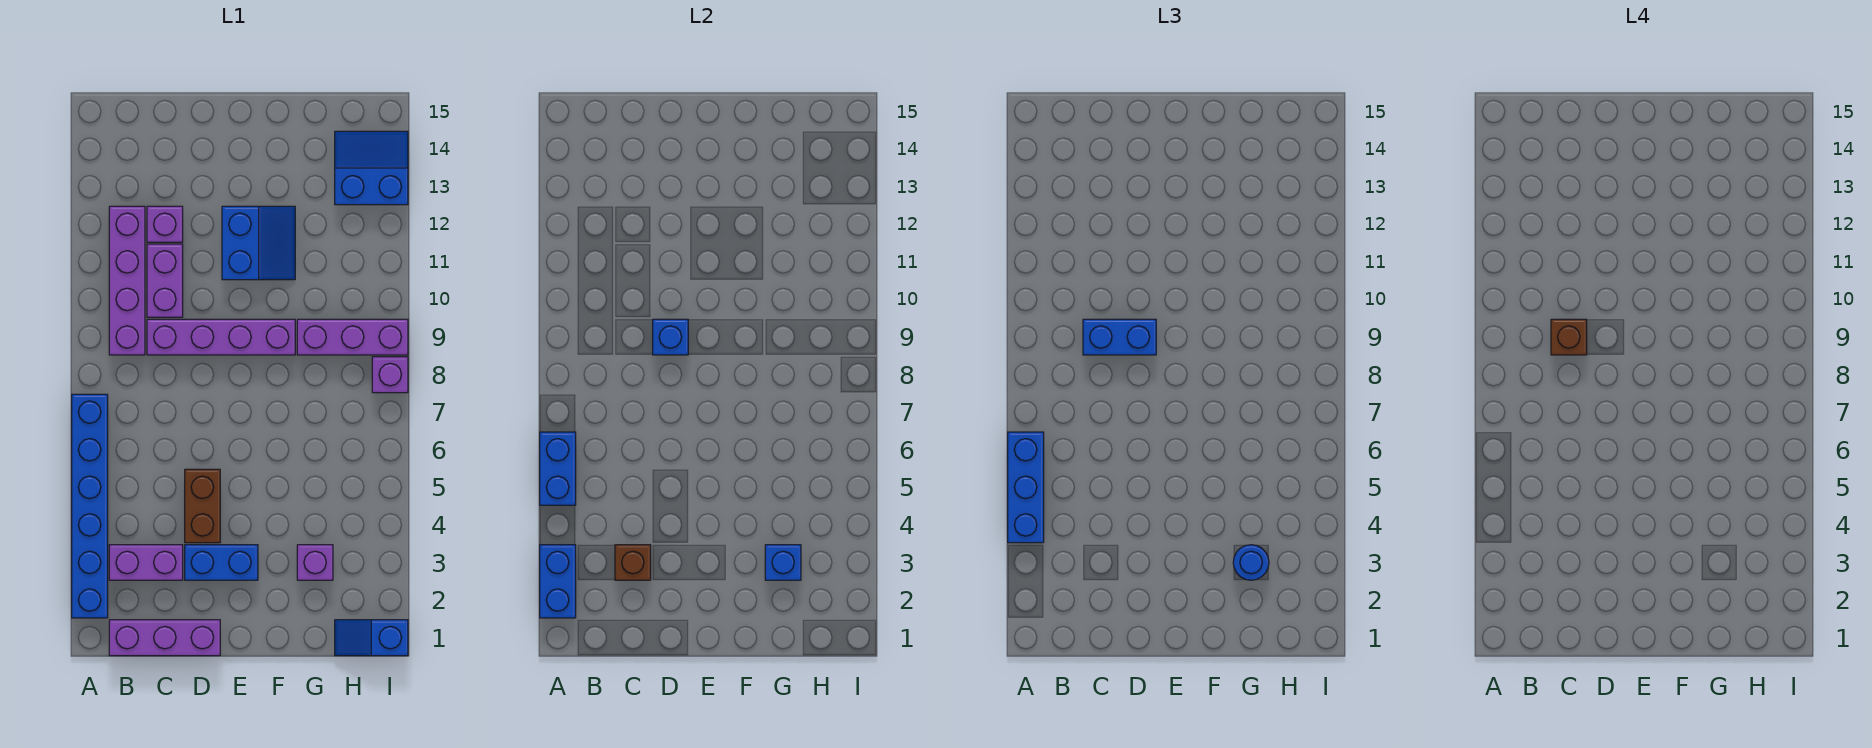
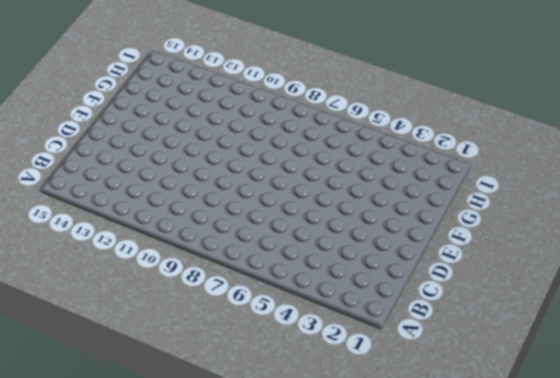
none -> blue 1x6 brick [72,394,108,618]
none -> purple 1x3 brick [109,620,220,656]
none -> purple 1x2 brick [109,545,183,580]

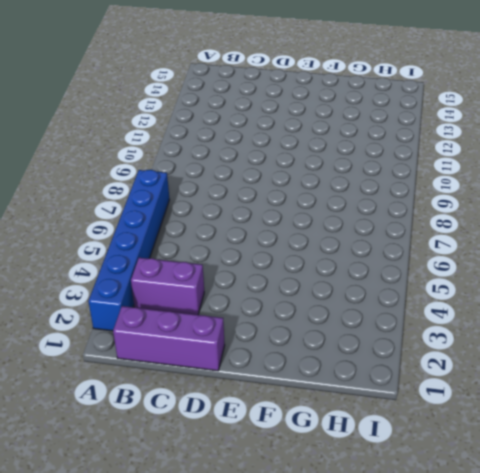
none -> purple 1x4 brick [109,206,145,355]
none -> purple 1x4 brick [147,319,295,355]
none -> purple 1x2 brick [147,244,183,317]

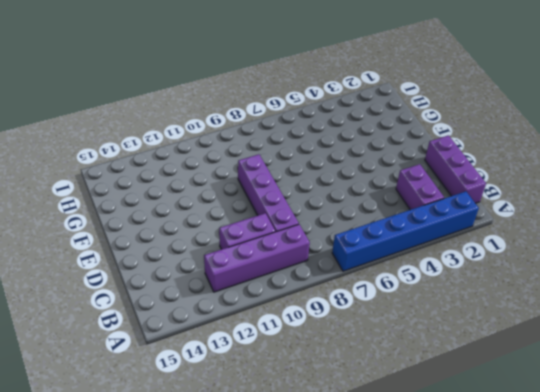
none -> purple 1x1 brick [147,206,183,242]
none -> blue 1x2 brick [185,545,258,580]
none -> brown 1x2 brick [185,469,220,543]

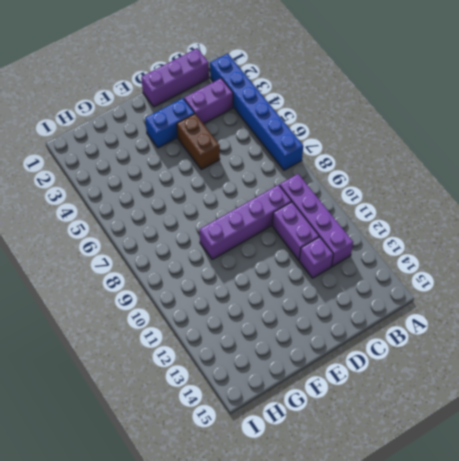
none -> blue 2x2 slope [222,206,295,280]
none -> purple 1x1 brick [297,545,333,580]
none -> purple 1x3 brick [297,319,408,355]

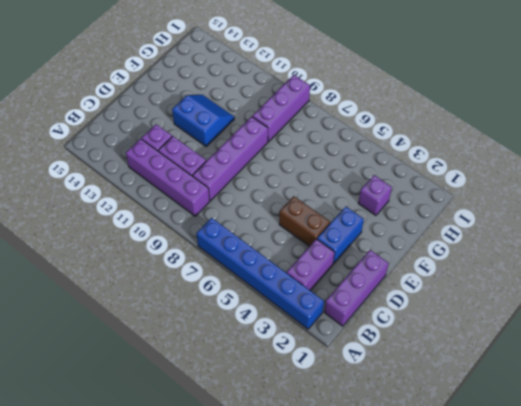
none -> blue 1x2 slope [335,620,408,656]
none -> blue 2x2 slope [335,131,408,205]
none -> purple 1x1 brick [372,357,408,393]

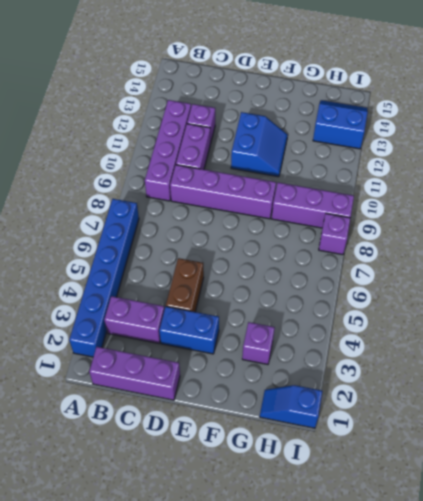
none -> blue 1x2 brick [540,545,576,618]
none -> blue 1x2 brick [540,432,576,505]
none -> brown 1x1 brick [615,545,651,580]

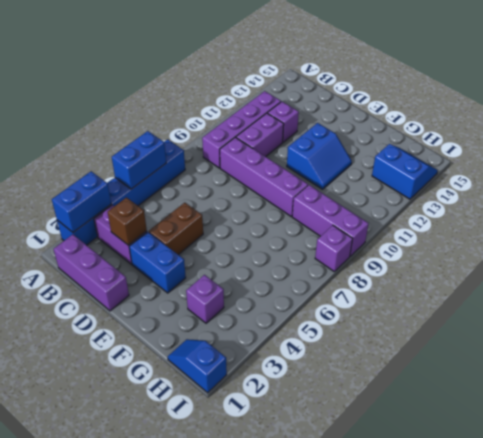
none -> blue 1x1 brick [653,319,688,355]
none -> blue 1x1 brick [765,545,801,580]
none -> blue 1x3 brick [1008,432,1044,543]

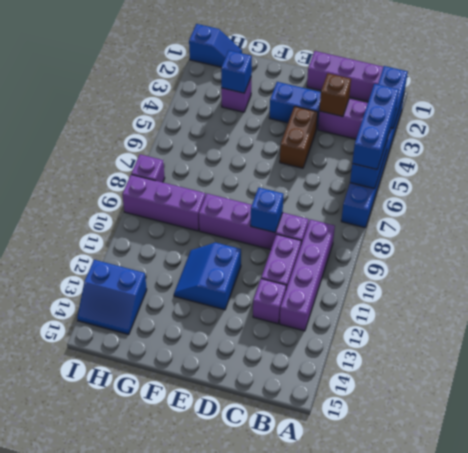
none -> blue 1x2 brick [1083,319,1156,355]
none -> blue 1x1 round brick [1233,545,1269,580]
none -> brown 1x1 brick [1551,319,1587,355]

